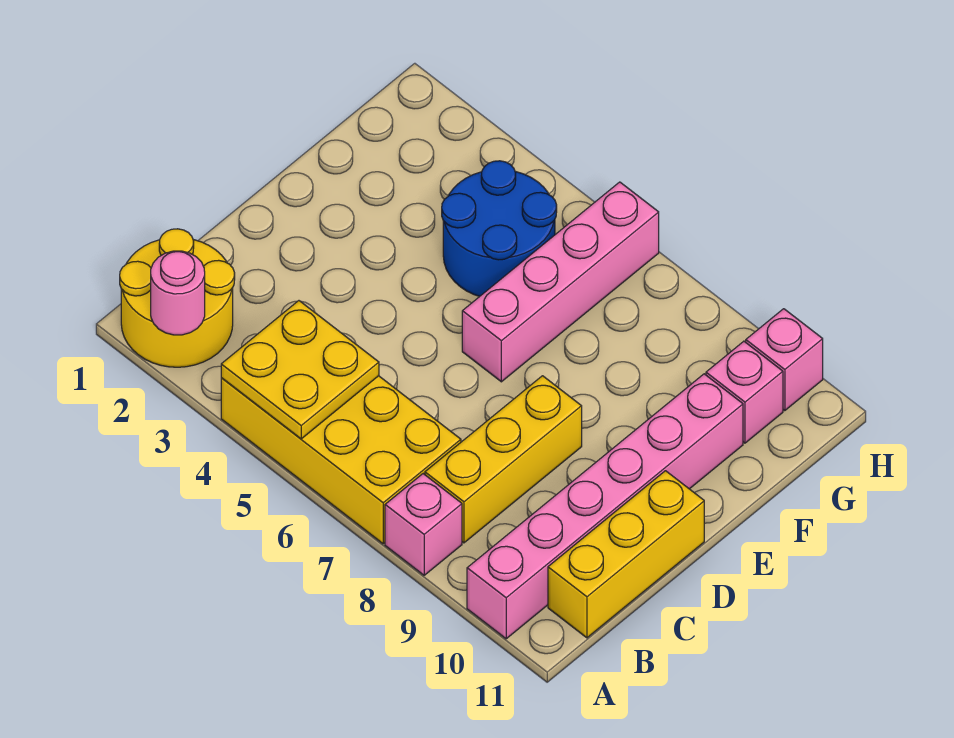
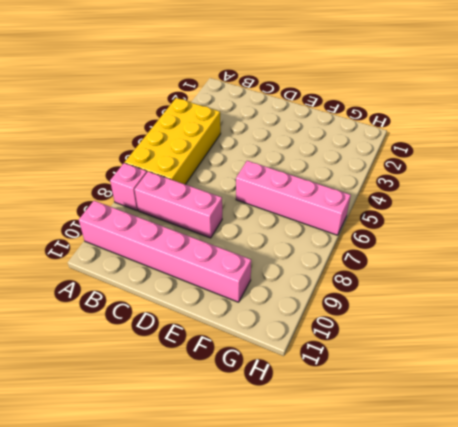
pink 1x3 brick [135,172,222,238] -> yellow 1x3 brick [425,376,582,543]
none -> yellow 2x2 round brick [120,229,235,367]
none -> yellow 1x3 brick [548,471,704,638]
none -> blue 2x2 round brick [442,161,557,296]

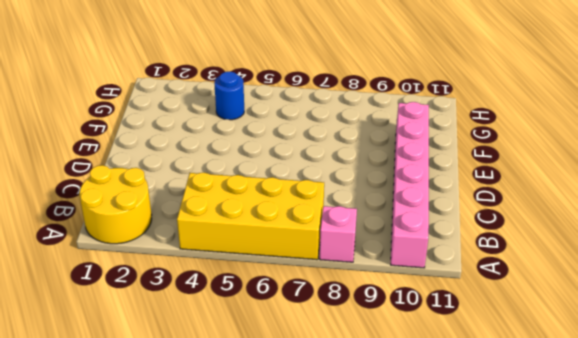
blue 1x1 round brick [214,72,244,120] -> blue 2x2 round brick [442,161,557,296]
none -> yellow 1x3 brick [425,376,582,543]
none -> yellow 1x3 brick [548,471,704,638]
none -> pink 1x4 brick [462,182,659,382]

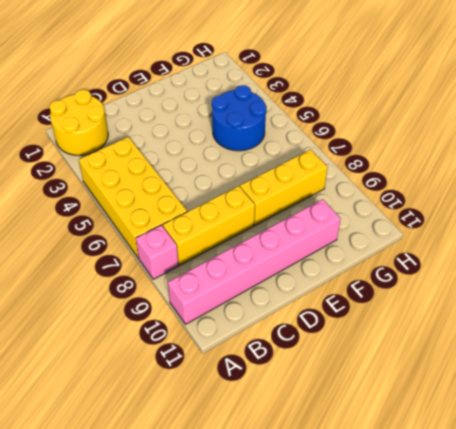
yellow 1x3 brick [240,150,328,225] -> yellow 1x3 brick moved to [548,471,704,638]
none -> pink 1x4 brick [462,182,659,382]
none -> pink 1x1 brick [706,341,783,443]
none -> pink 1x1 brick [746,309,823,411]

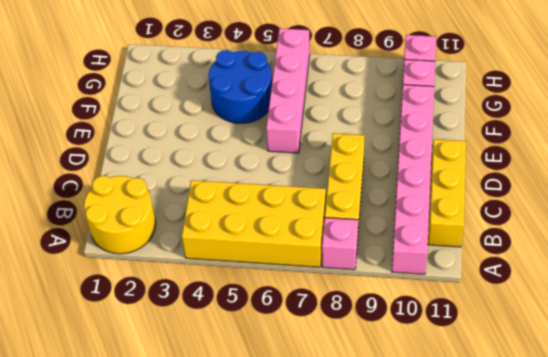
none -> pink 1x1 round brick [151,251,205,335]
none -> yellow 2x2 plate [221,301,379,439]

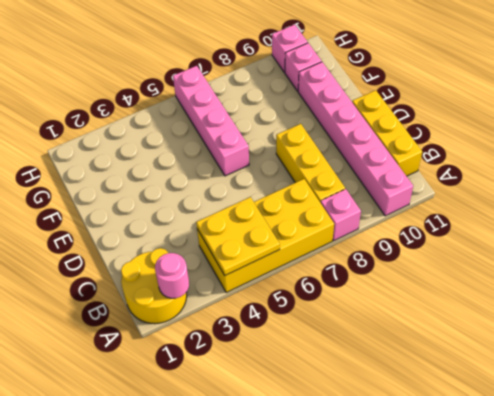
none -> blue 2x2 round brick [442,161,557,296]

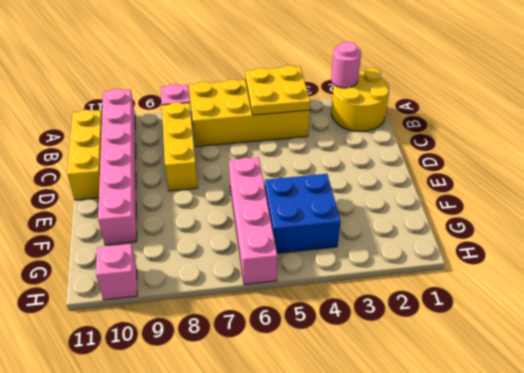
blue 2x2 brick [265,174,341,253] -> blue 2x2 round brick [442,161,557,296]
none -> pink 1x1 brick [706,341,783,443]

